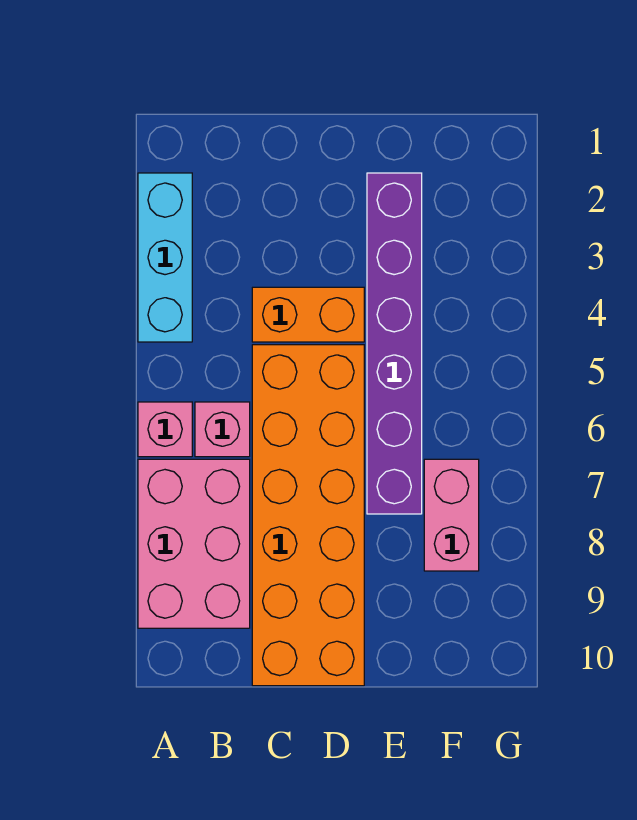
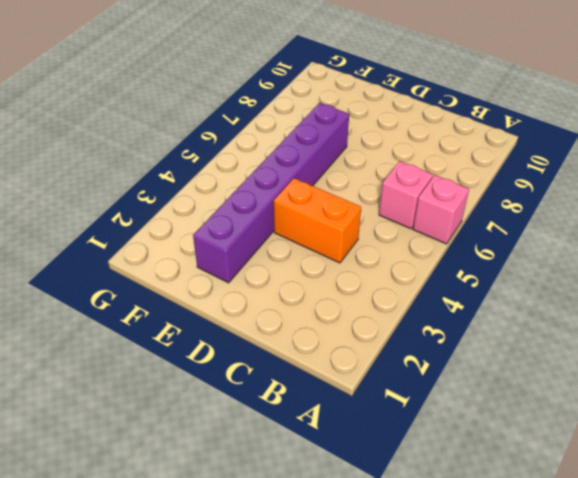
none -> cyan 1x3 brick [138,173,192,342]
none -> pink 2x3 brick [138,459,250,628]

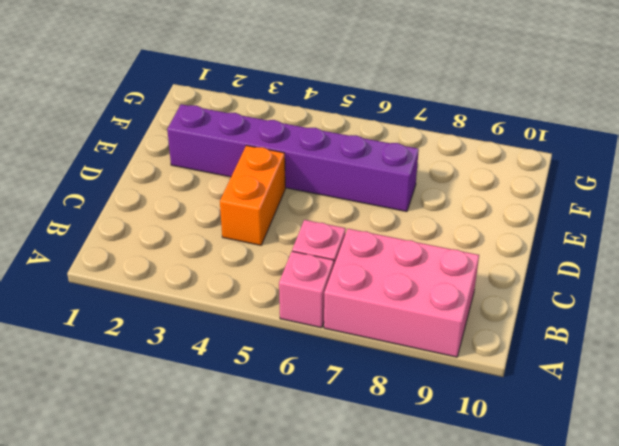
none -> cyan 1x3 brick [138,173,192,342]
none -> orange 2x6 brick [252,345,364,686]

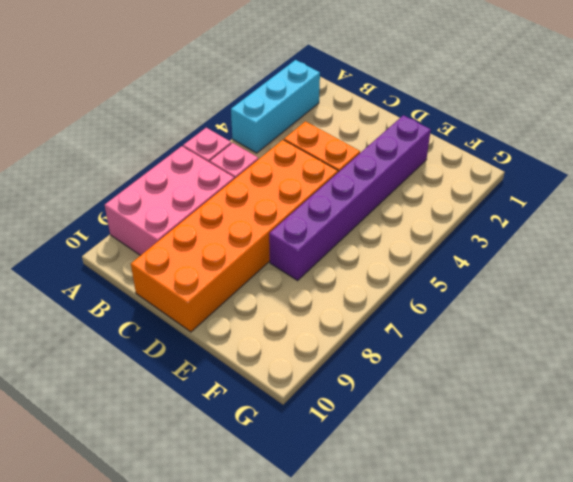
none -> pink 1x2 brick [424,459,479,571]

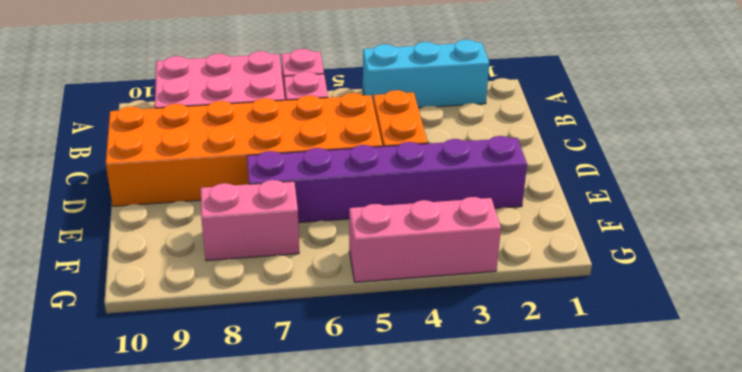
pink 1x3 brick [349,197,501,282] -> none

